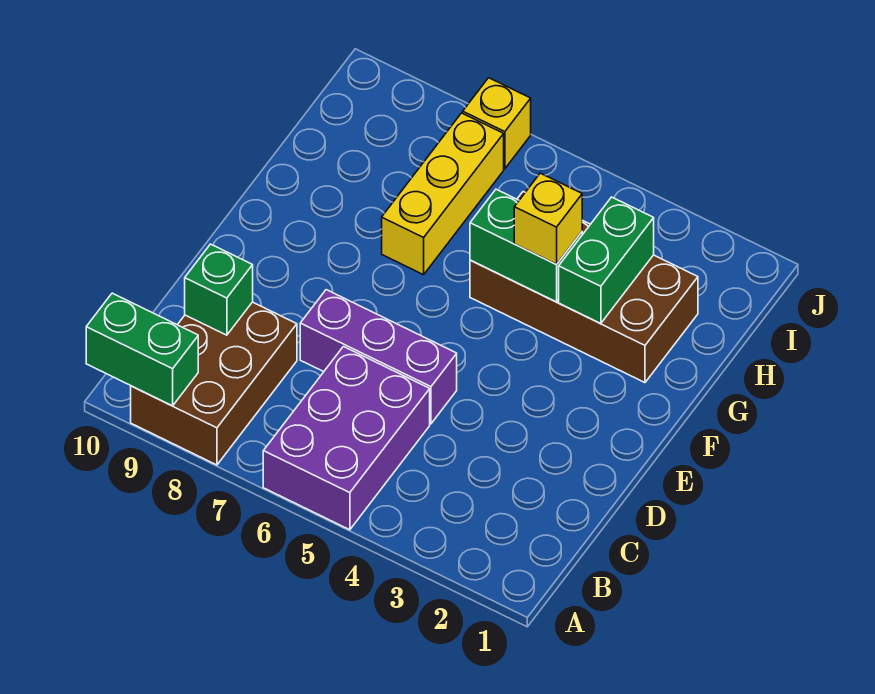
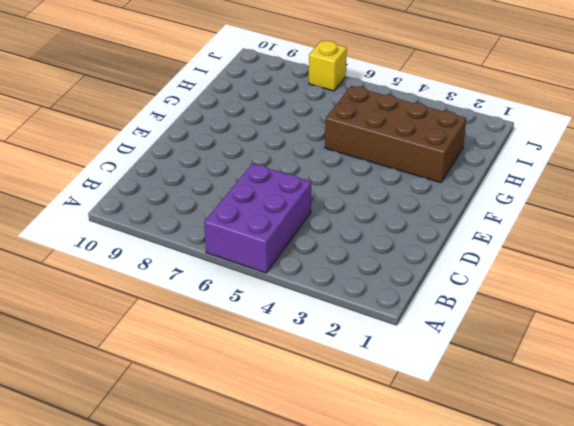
none -> brown 2x3 brick [131,302,297,465]
none -> purple 1x3 brick [300,290,457,424]

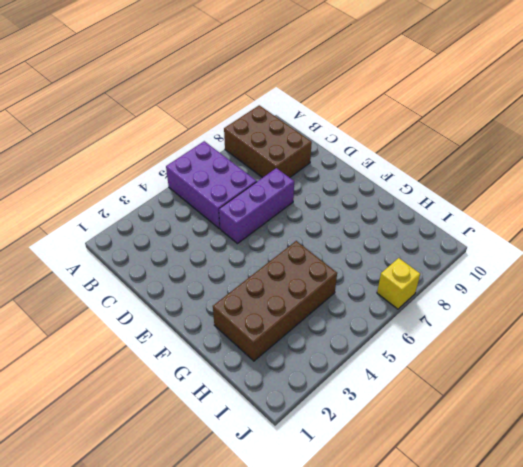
none -> yellow 1x3 brick [382,113,504,275]
none -> green 1x2 brick [86,293,198,406]

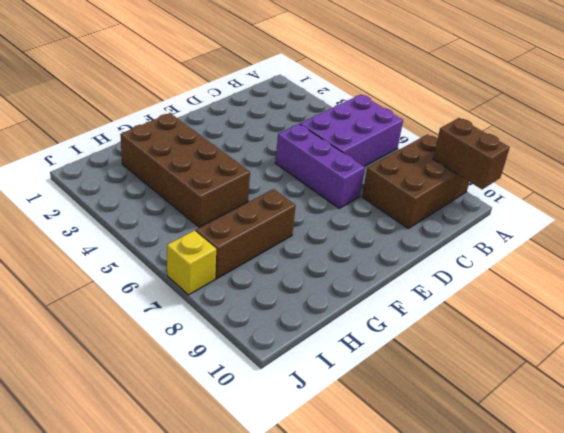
brown 1x2 brick [433,118,510,189] -> green 1x2 brick [86,293,198,406]
brown 1x3 brick [196,189,296,279] -> yellow 1x3 brick [382,113,504,275]
none -> green 1x1 brick [185,244,253,335]
none -> green 1x2 brick [559,197,654,323]

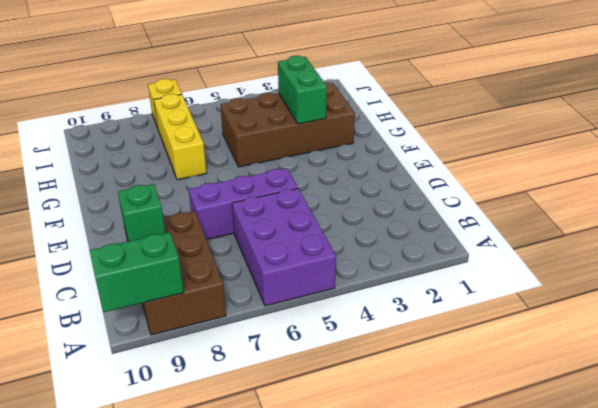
none -> green 1x2 brick [470,189,582,302]
none -> yellow 1x1 brick [514,173,582,264]

